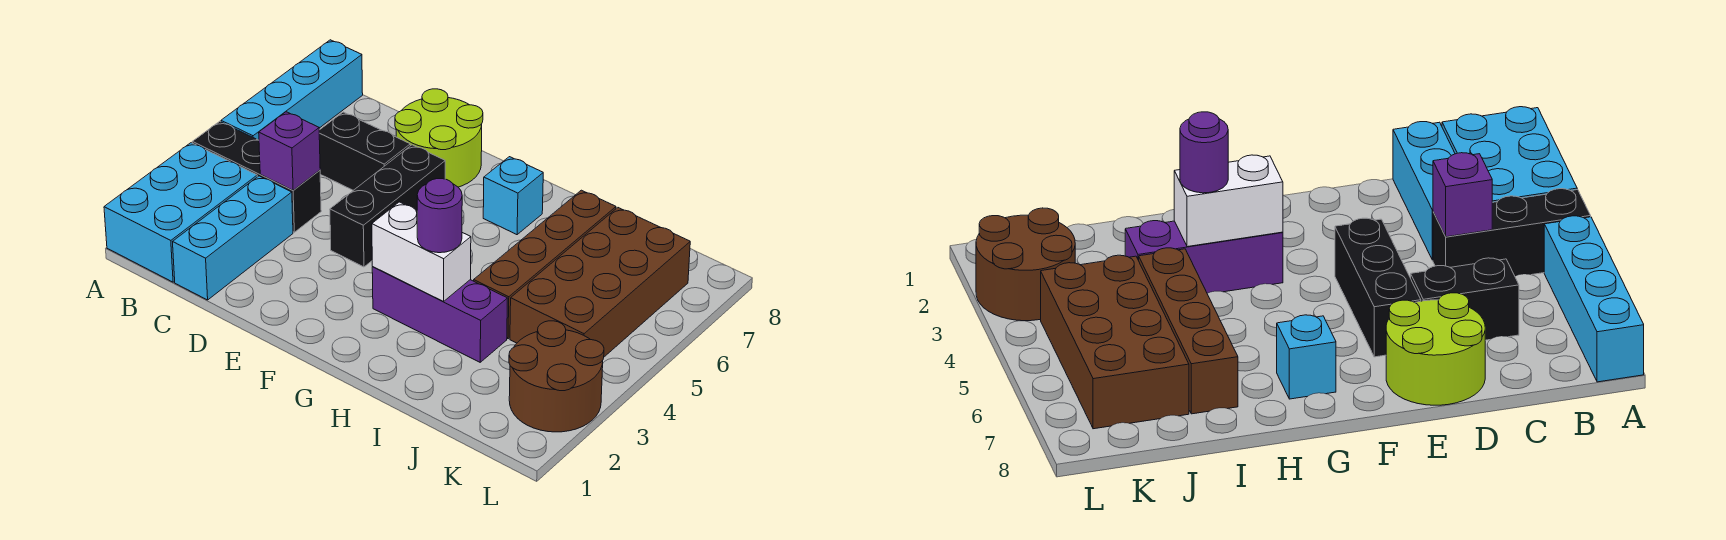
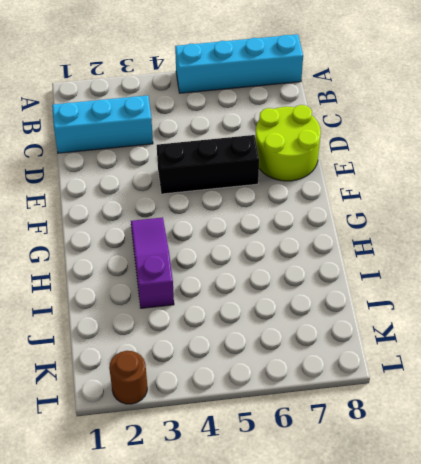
purple 1x3 slope [131,217,174,308] -> purple 1x3 brick [372,267,507,362]
brown 1x1 round brick [109,351,147,404] -> brown 2x2 round brick [509,321,604,432]
none -> cyan 2x3 brick [104,143,257,282]
none -> black 1x3 brick [192,121,321,232]
none -> black 1x2 brick [319,112,410,190]

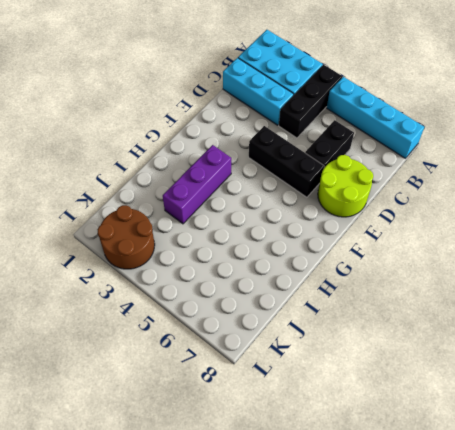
none -> cyan 1x1 brick [483,157,543,235]
none -> brown 1x4 brick [474,190,616,339]
none -> brown 2x4 brick [510,208,690,357]

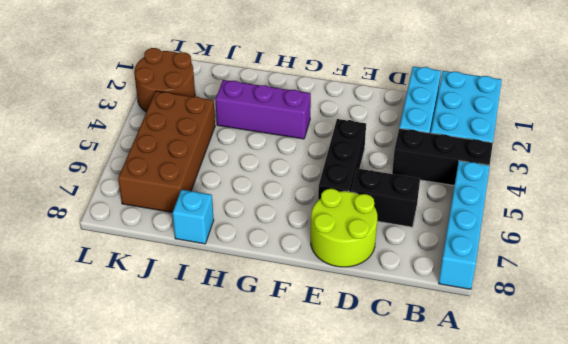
cyan 1x1 brick [172,190,214,244] -> cyan 1x1 brick moved to [483,157,543,235]
none -> brown 1x4 brick [474,190,616,339]
none -> purple 1x1 brick [259,112,320,190]
none -> white 1x2 brick [372,202,471,301]

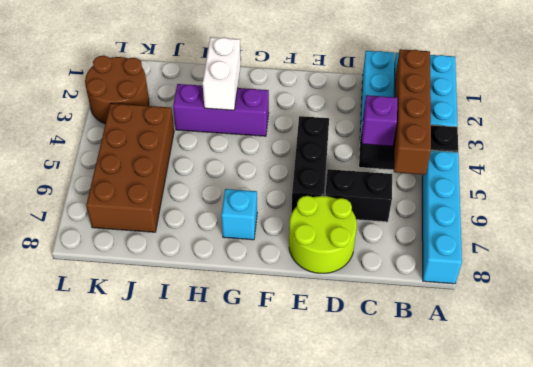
brown 1x4 brick [394,49,431,175] -> brown 1x4 brick moved to [474,190,616,339]
white 1x2 brick [202,37,241,110] -> white 1x2 brick turned to [372,202,471,301]
none -> purple 1x1 round brick [417,179,462,253]

